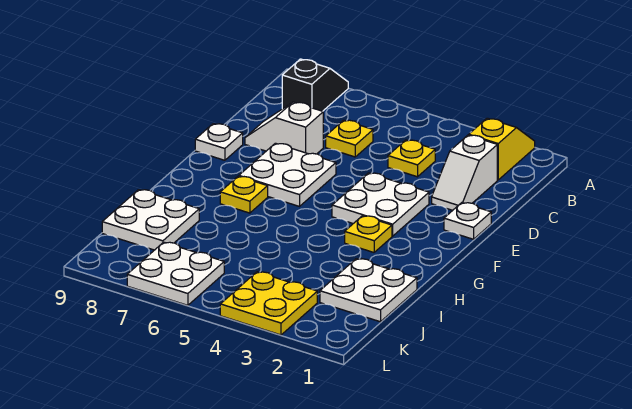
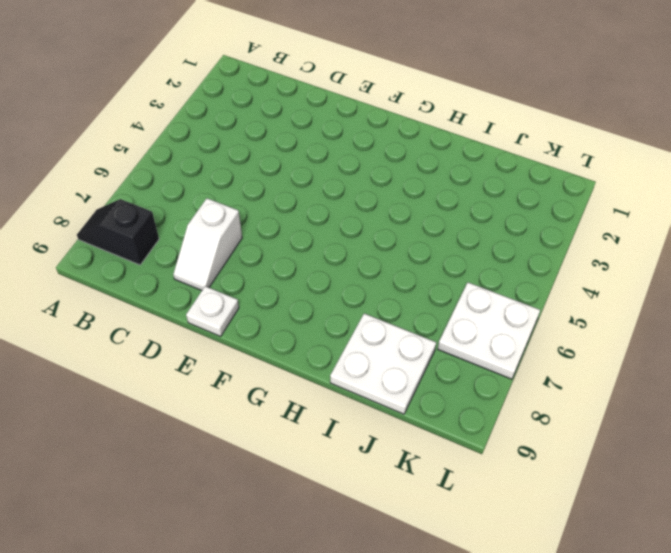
none -> yellow 1x2 slope [469,118,535,180]
none -> white 1x2 slope [432,135,497,210]
none -> yellow 1x1 plate [388,140,435,177]

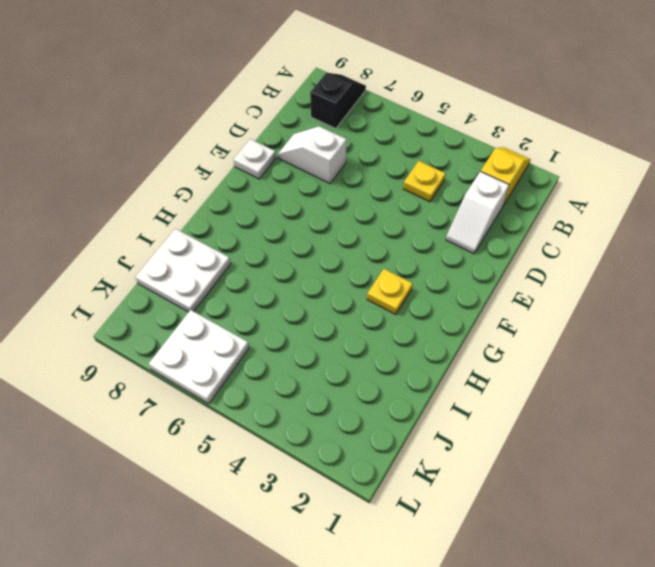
none -> yellow 1x1 plate [326,120,373,157]
none -> white 1x1 plate [444,203,491,239]
none -> white 2x2 plate [332,173,429,236]

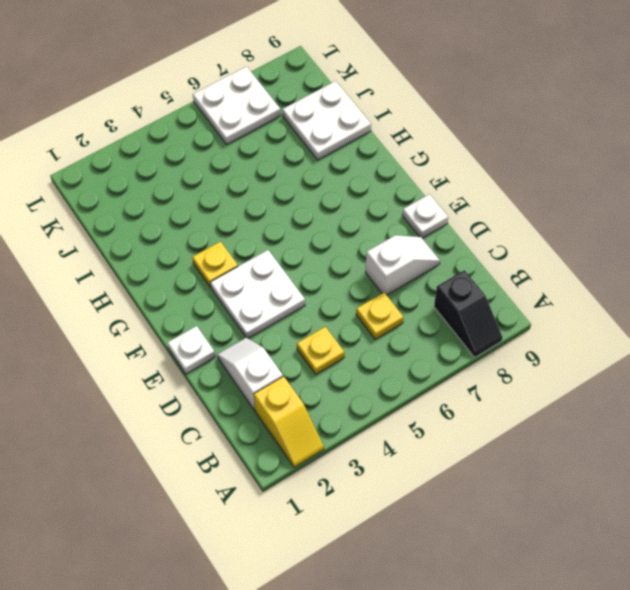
none -> white 2x2 plate [239,143,336,206]
none -> yellow 1x1 plate [220,176,268,213]
none -> white 2x2 plate [320,259,417,322]

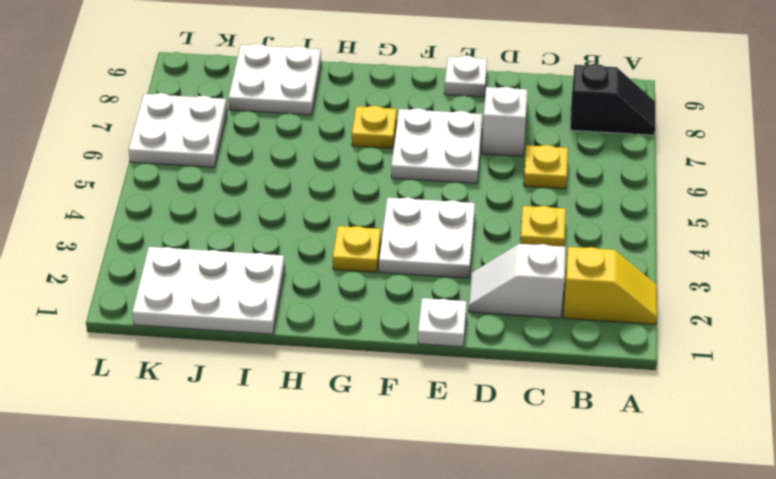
white 2x3 plate [132,247,285,334] -> white 2x2 plate [320,259,417,322]
none -> yellow 2x2 plate [220,272,317,335]

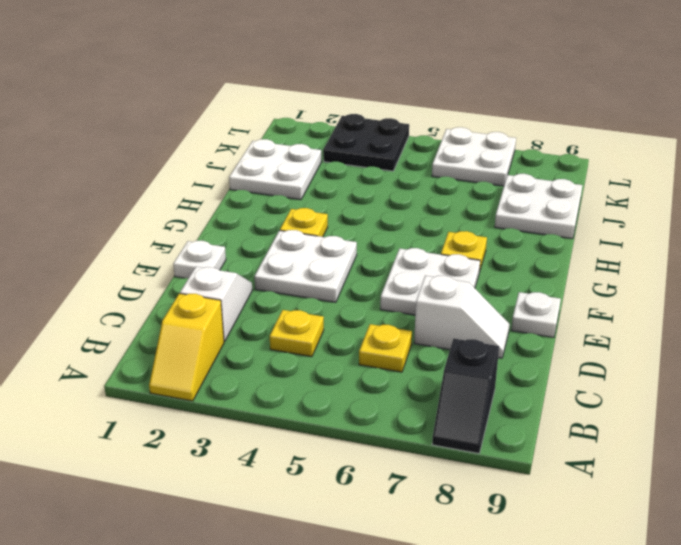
black 2x2 plate [323,114,409,171] -> yellow 2x2 plate [220,272,317,335]

